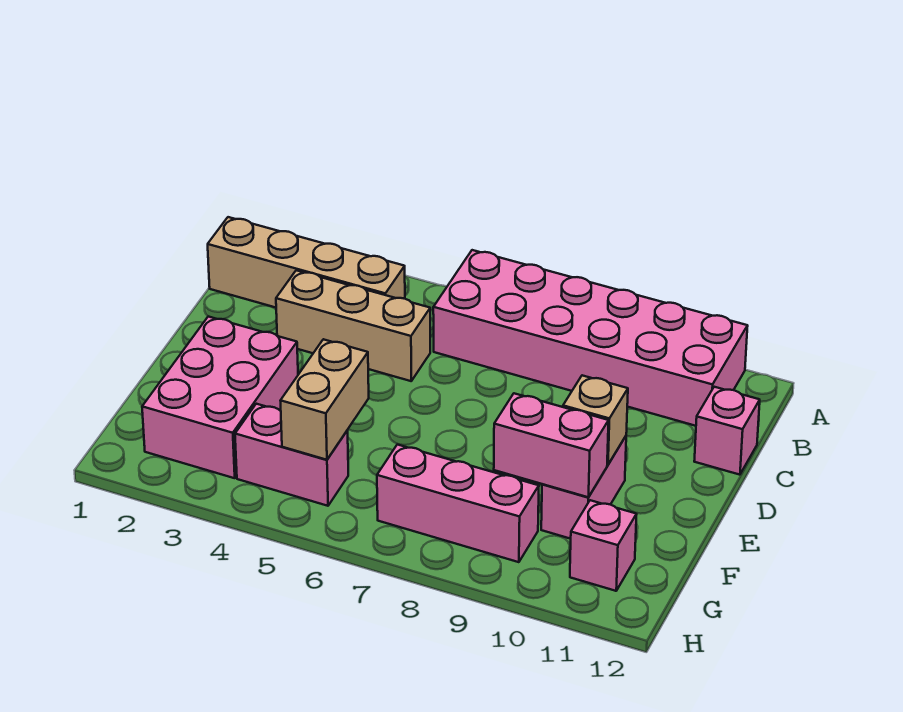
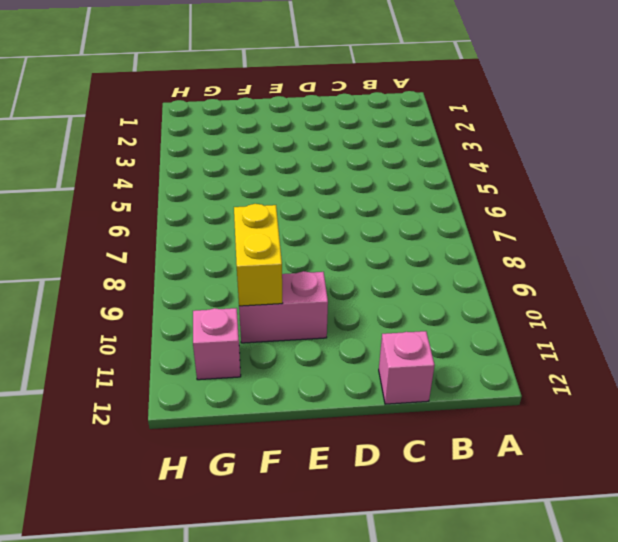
yellow 1x2 brick [234,204,283,306] -> pink 1x2 brick [494,393,609,497]
none -> pink 2x6 brick [433,250,748,426]
none -> tan 1x4 brick [208,217,405,308]
none -> tan 1x3 brick [276,270,430,381]

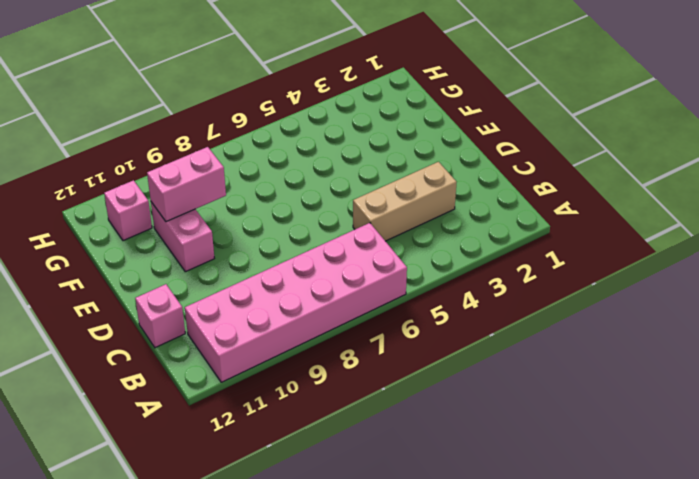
none -> tan 1x4 brick [208,217,405,308]
none -> pink 2x3 brick [142,317,298,478]
none -> pink 1x2 brick [235,404,348,506]

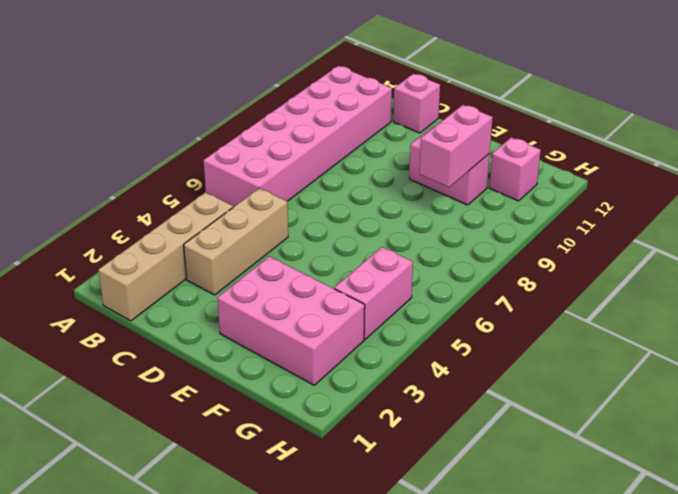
none -> pink 1x3 brick [377,445,539,562]
none -> tan 1x1 brick [563,375,628,465]
none -> tan 1x2 brick [280,339,369,460]

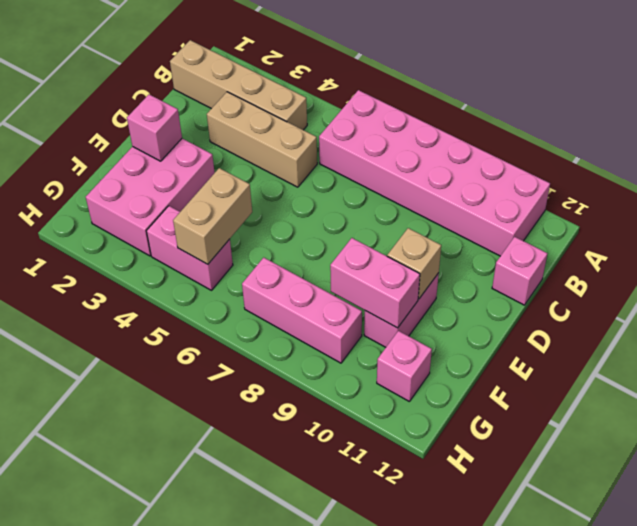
pink 1x1 brick [127,95,182,161] -> none

